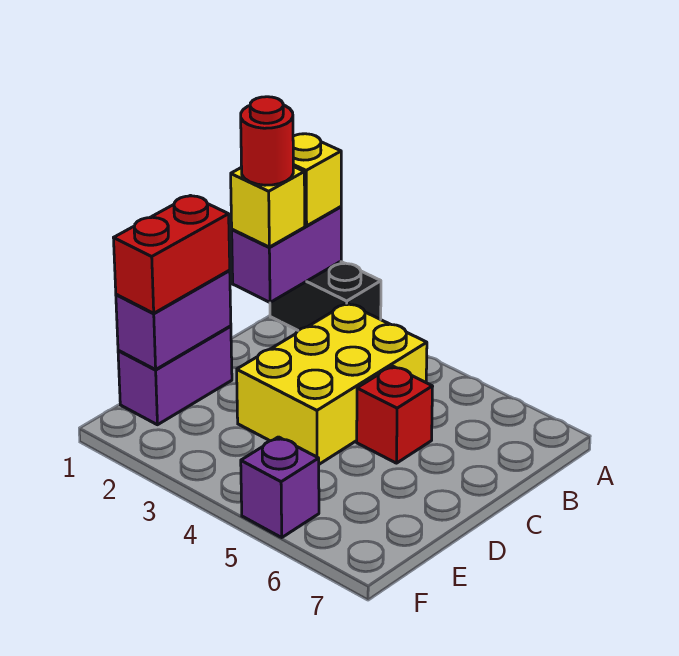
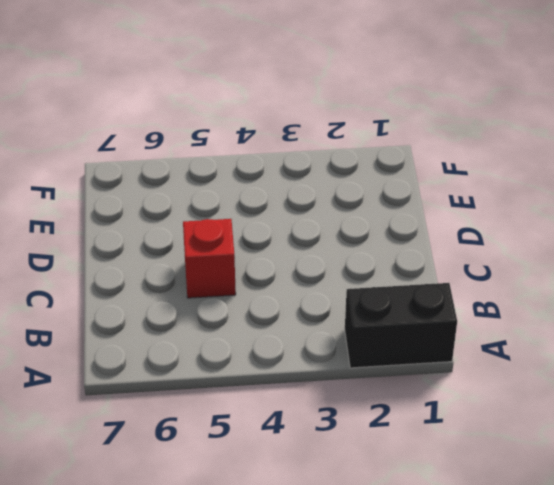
none -> yellow 2x3 brick [237,303,427,464]
none -> purple 1x2 brick [118,326,232,425]

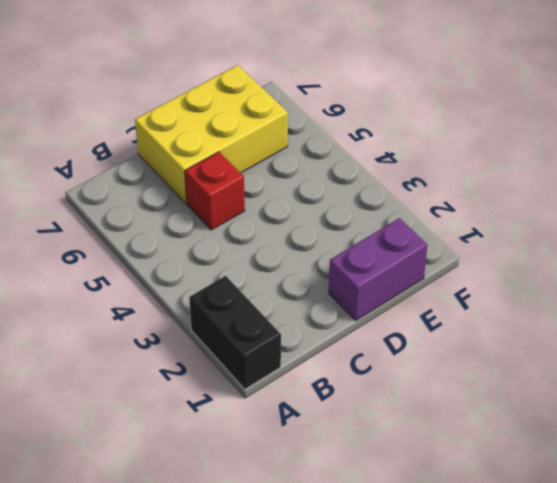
yellow 2x3 brick [135,65,288,203] -> yellow 2x3 brick moved to [237,303,427,464]
none -> purple 1x1 brick [241,437,319,537]
none -> purple 1x2 brick [232,207,341,302]

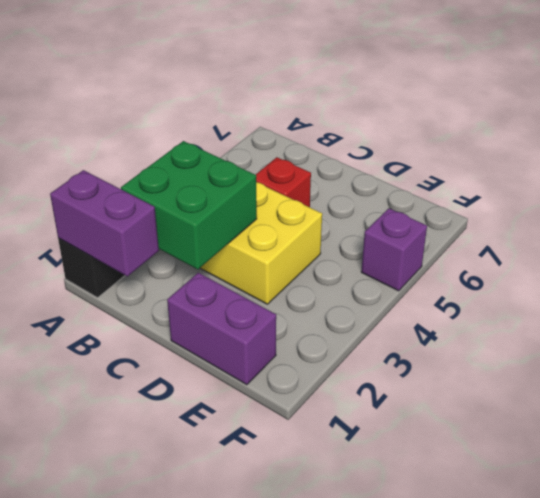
green 2x2 brick [121,141,257,270] -> none
none -> purple 1x2 brick [116,270,231,370]
none -> yellow 1x1 brick [293,134,341,226]

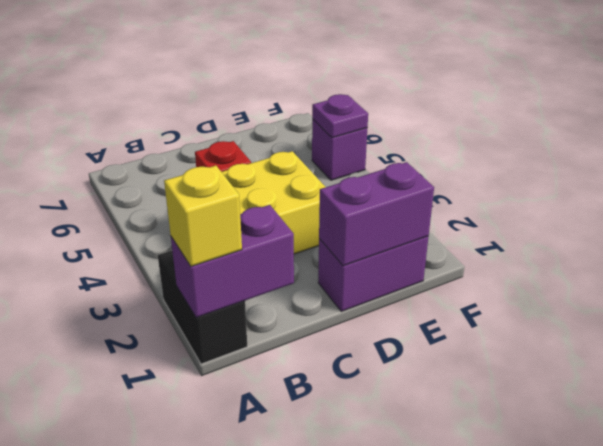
purple 1x1 plate [312,94,368,138] -> none
none -> yellow 1x1 brick [231,166,305,247]
none -> red 1x2 brick [114,196,230,313]

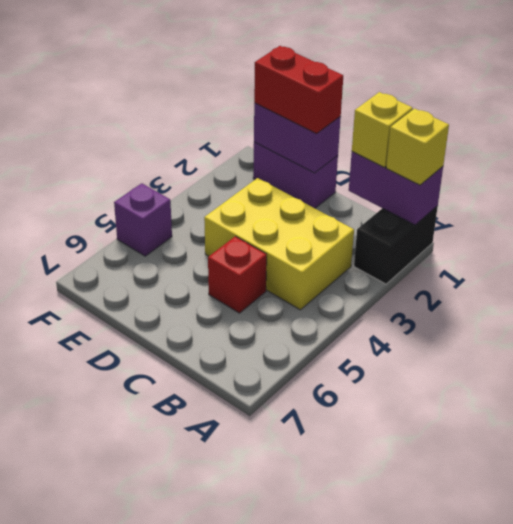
none -> red 1x1 round brick [241,97,293,185]

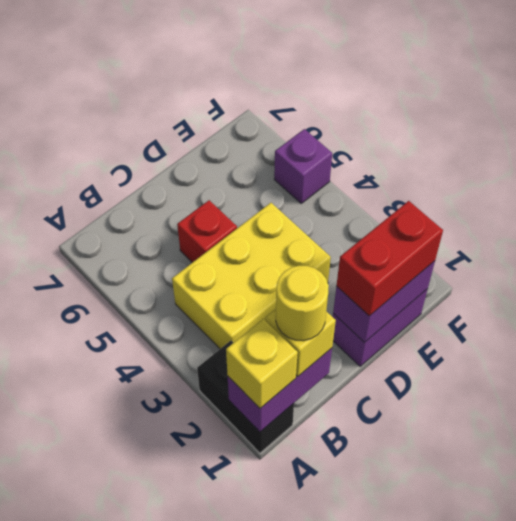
yellow 1x1 round brick [276,266,329,341] -> red 1x1 round brick [241,97,293,185]

